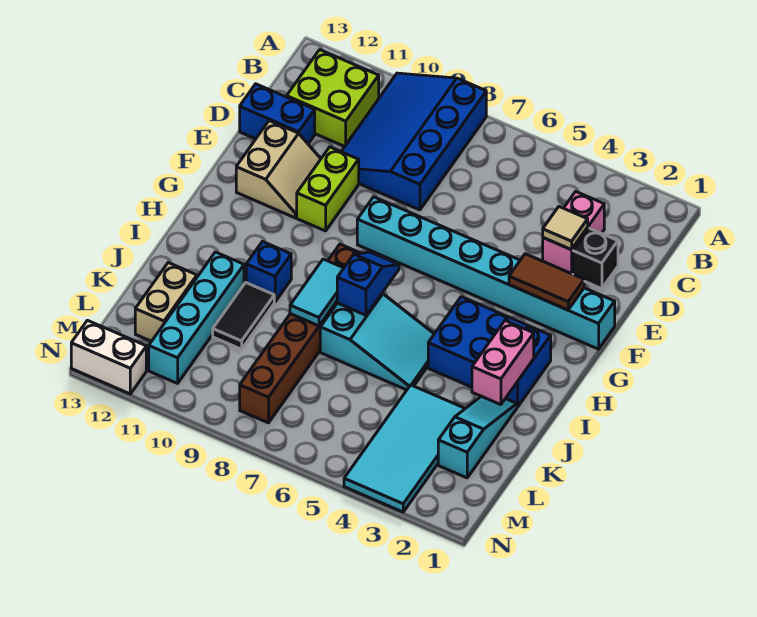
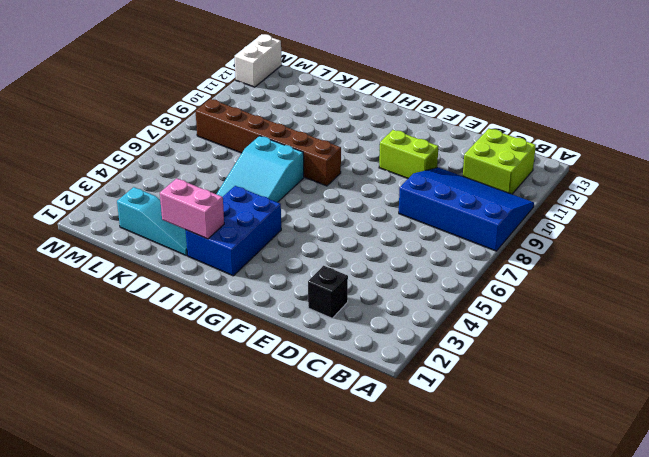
none -> pink 1x2 brick [543,191,604,274]
none -> blue 1x2 brick [240,84,315,144]
none -> tan 2x2 slope [236,121,321,218]

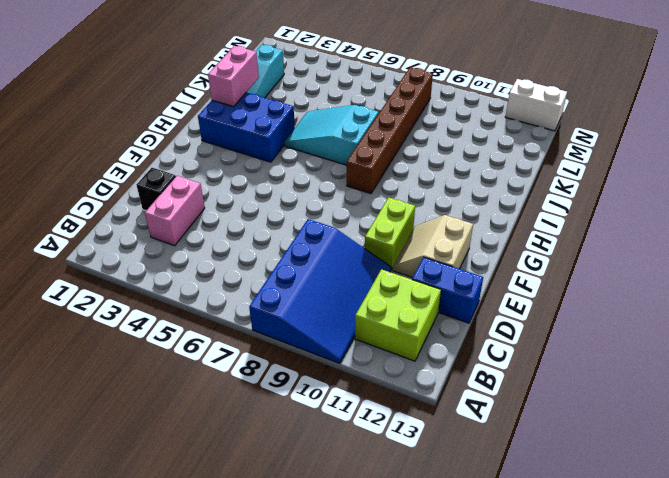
none -> cyan 1x8 brick [357,197,615,349]
none -> blue 1x1 brick [246,242,291,302]
none -> black 1x2 tile [213,283,274,349]

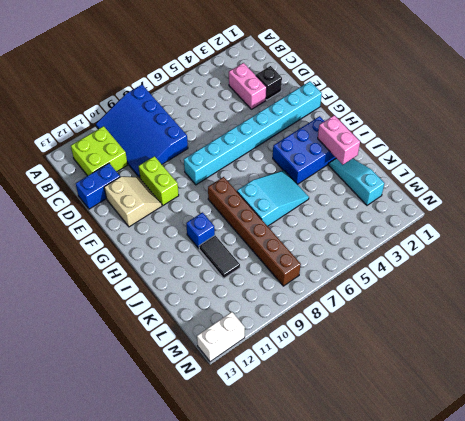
none -> cyan 1x4 brick [149,252,244,383]
none -> cyan 2x4 tile [344,385,465,512]
none -> tan 1x2 brick [135,263,197,341]

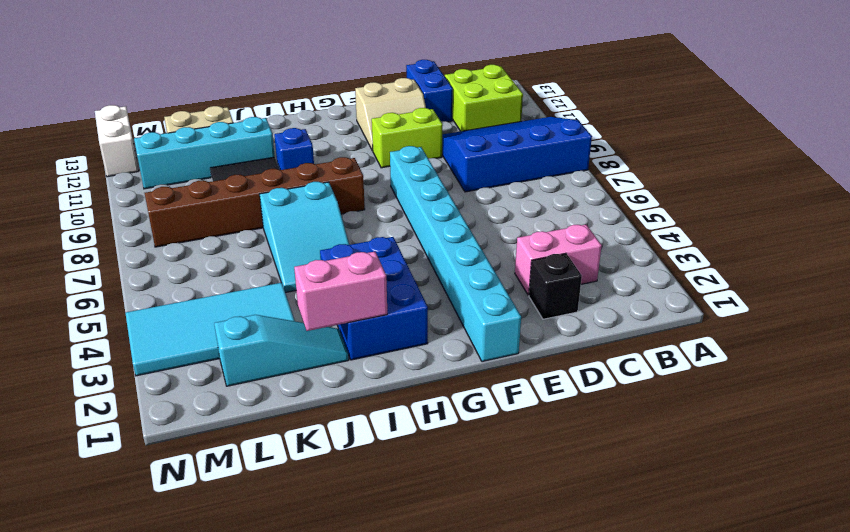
none -> tan 1x1 tile [543,207,588,250]
none -> brown 1x2 tile [509,254,584,310]
none -> blue 1x2 slope [337,252,399,315]

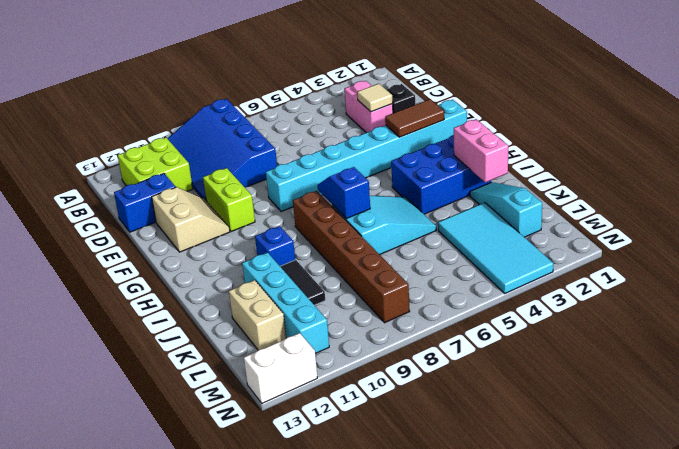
none -> cyan 1x2 tile [290,259,344,326]

